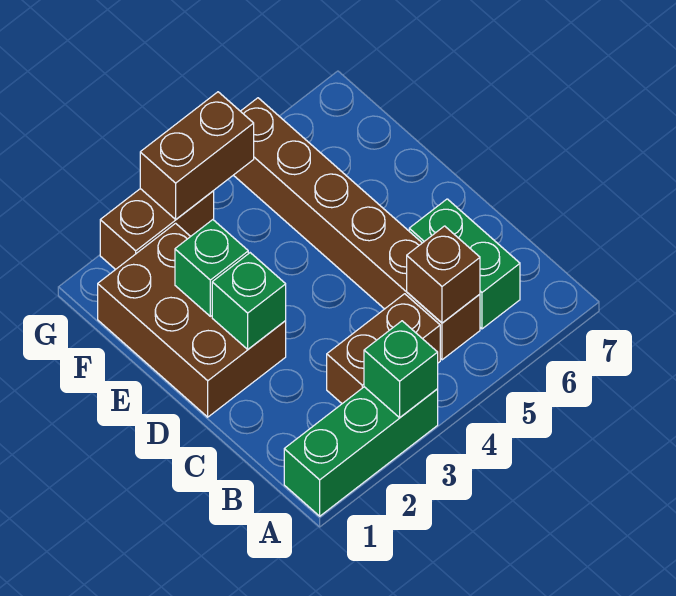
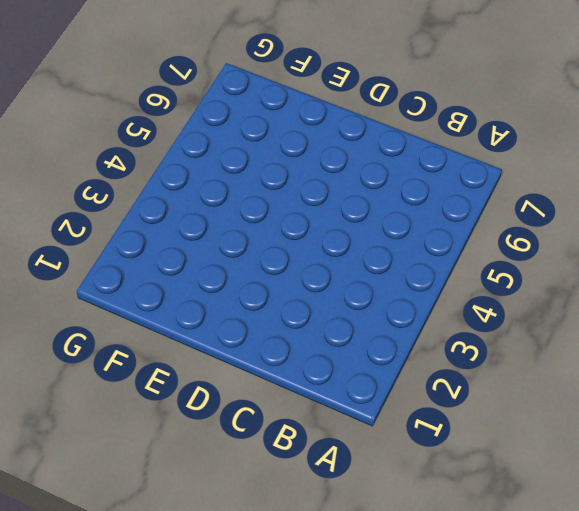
none -> green 1x3 brick [284,387,438,516]
none -> brown 1x2 brick [327,294,440,404]

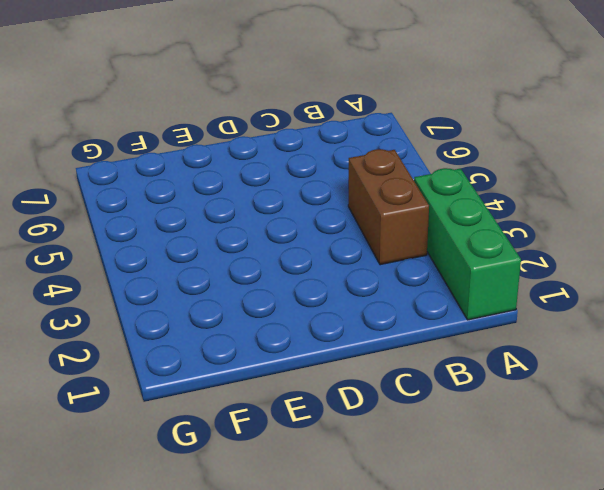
none -> brown 1x6 brick [234,98,480,360]
none -> green 1x2 brick [409,199,520,329]

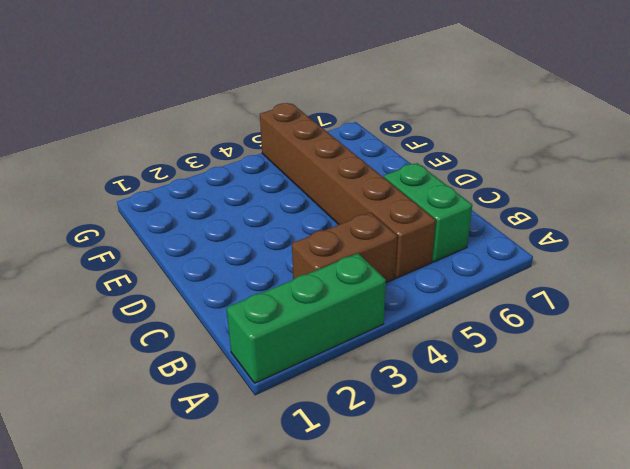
none -> brown 2x3 brick [98,223,286,417]
none -> brown 1x2 brick [100,189,214,270]

